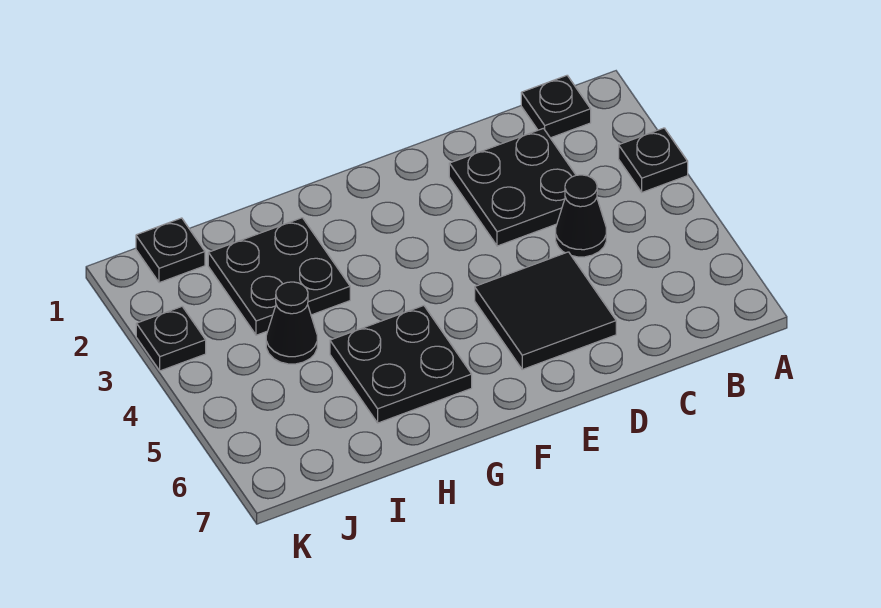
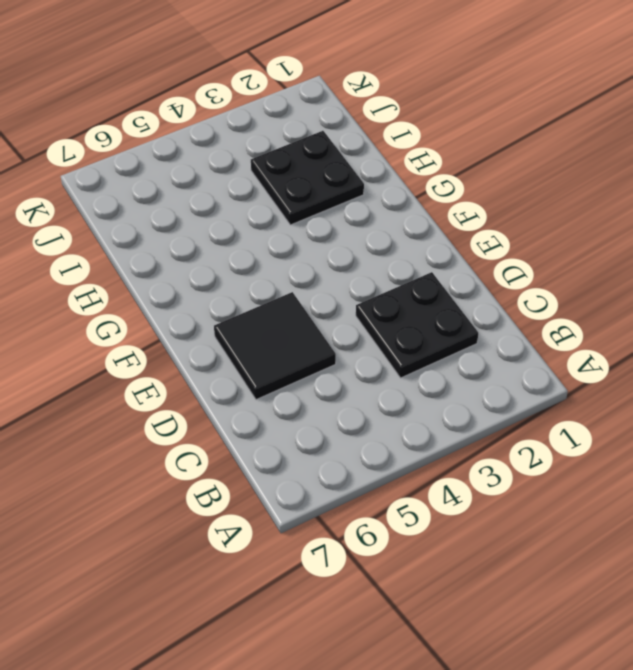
none -> black 1x1 plate [619,128,688,192]
none -> black 1x1 plate [521,76,591,138]

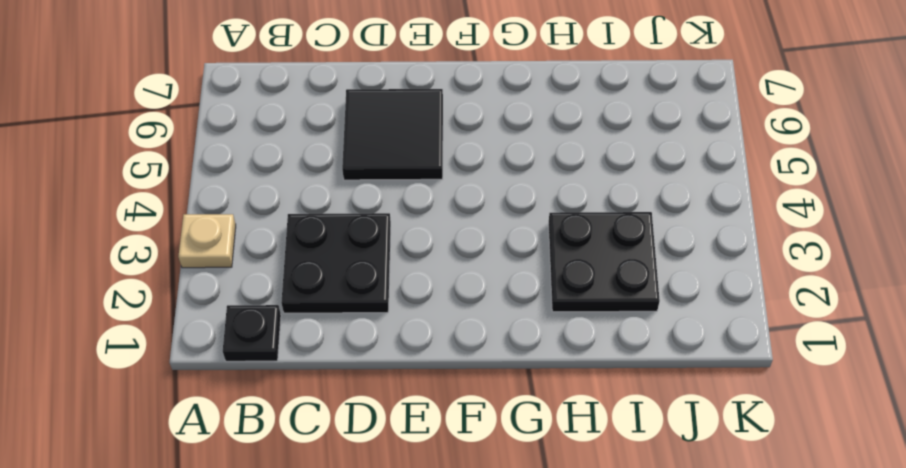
tan 1x1 plate [178,214,236,268] -> black 1x1 plate [619,128,688,192]
none -> black 1x1 cone [556,175,606,257]
none -> black 2x2 plate [330,306,472,423]

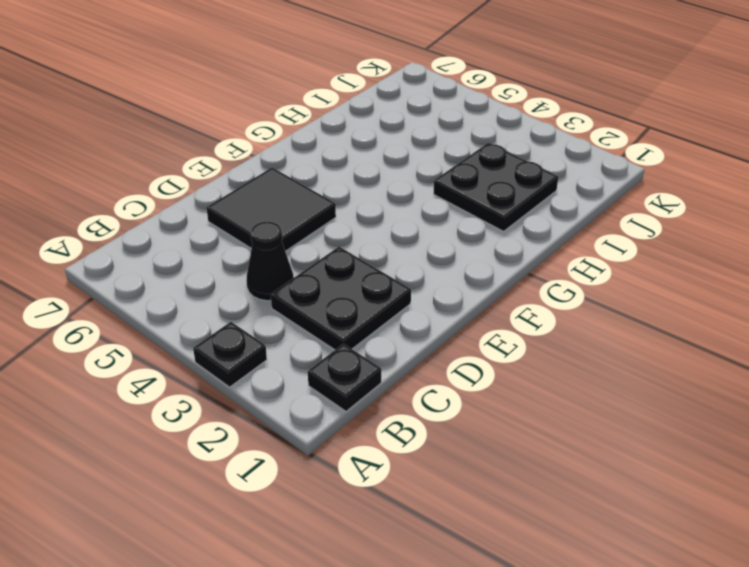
none -> black 2x2 plate [330,306,472,423]
none -> black 1x1 cone [266,282,317,364]

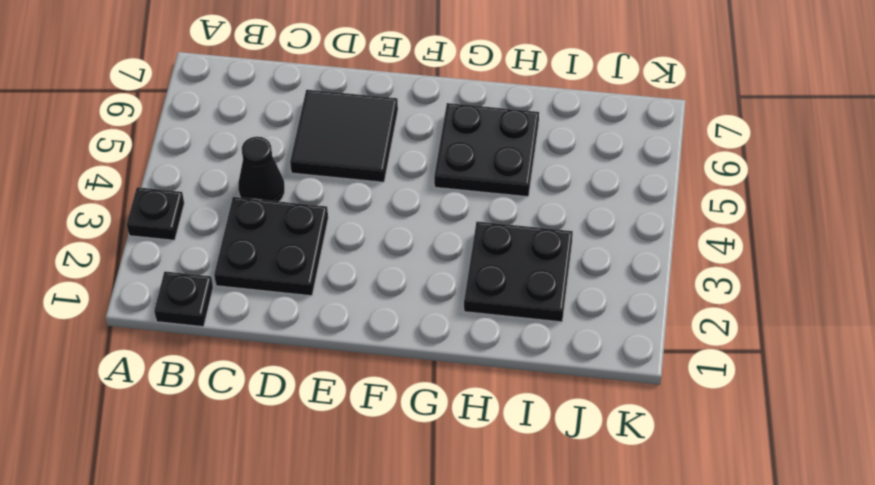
none -> black 1x1 cone [266,282,317,364]
none -> black 1x1 plate [136,218,205,283]

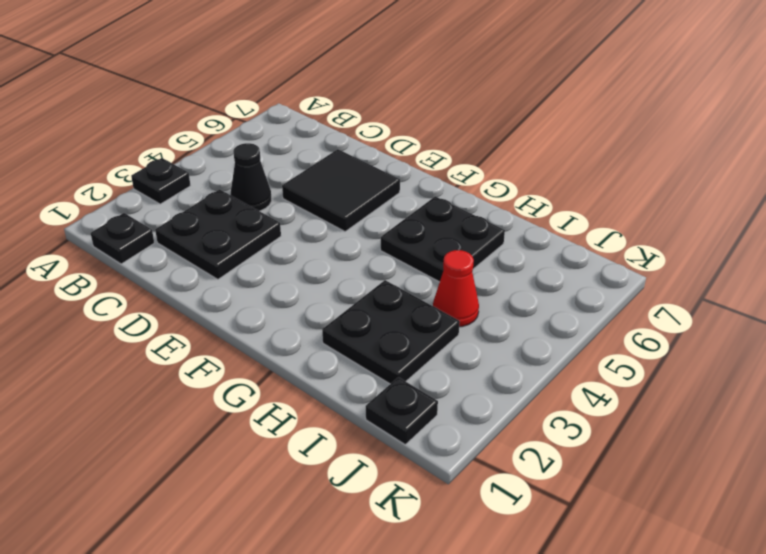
red 1x1 cone [433,250,479,327] -> black 1x1 cone [266,282,317,364]
none -> black 1x1 plate [136,307,206,371]

